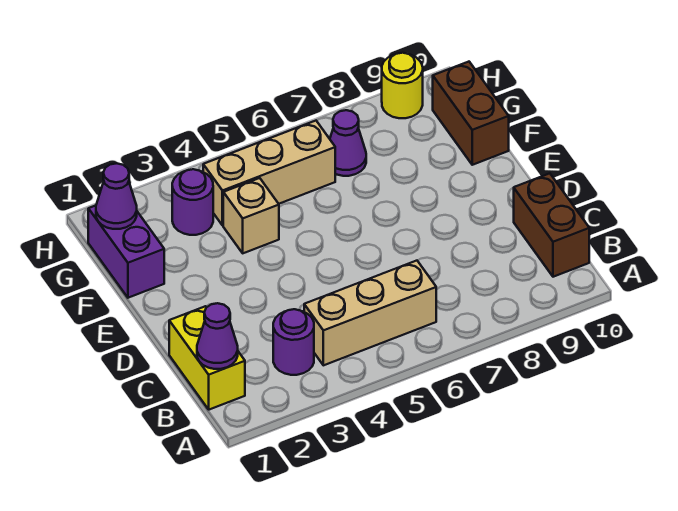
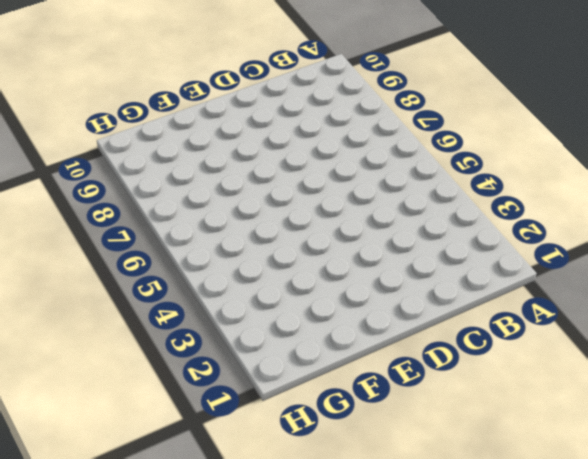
none -> yellow 1x2 brick [169,306,245,410]
none -> purple 1x1 round brick [273,309,314,375]
none -> tan 1x3 brick [304,261,436,365]

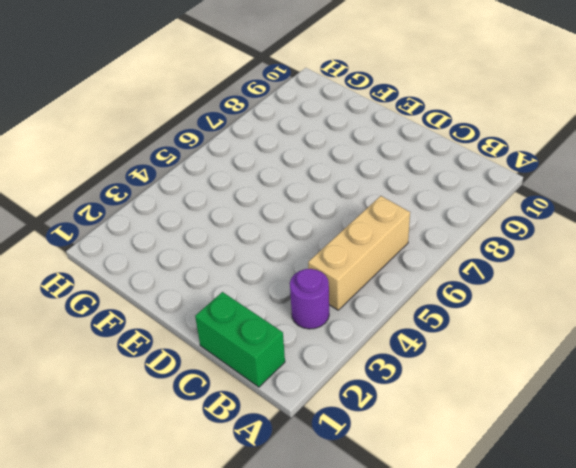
green 1x2 brick [195,292,285,387] -> yellow 1x2 brick [169,306,245,410]
none -> brown 1x2 brick [514,173,589,277]
none -> purple 1x2 brick [88,206,164,298]
none -> tan 1x1 brick [223,178,279,253]

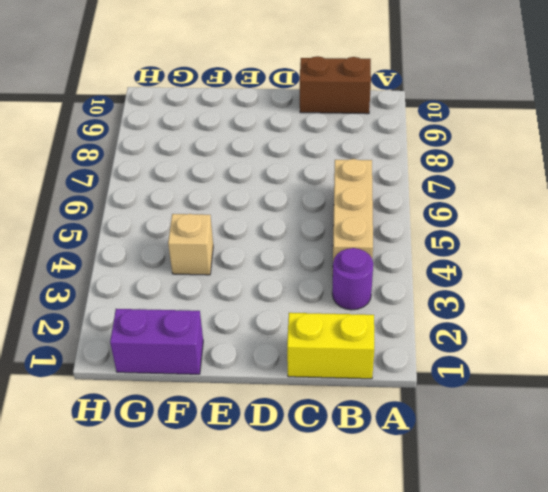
none -> brown 1x2 brick [433,62,509,165]
none -> purple 1x1 round brick [172,169,213,235]
none -> tan 1x3 brick [203,121,335,226]

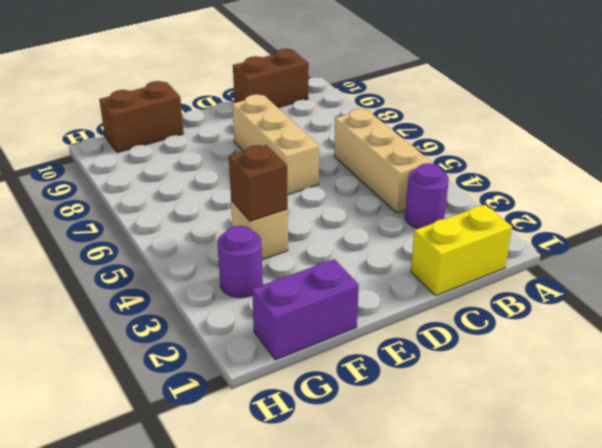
tan 1x3 brick [232,94,319,195] -> tan 1x3 brick moved to [203,121,335,226]
brown 1x1 brick [229,145,288,221] -> none
none -> purple 1x1 cone [330,110,366,176]
none -> yellow 1x1 round brick [382,53,423,118]
none -> purple 1x1 cone [197,303,238,369]

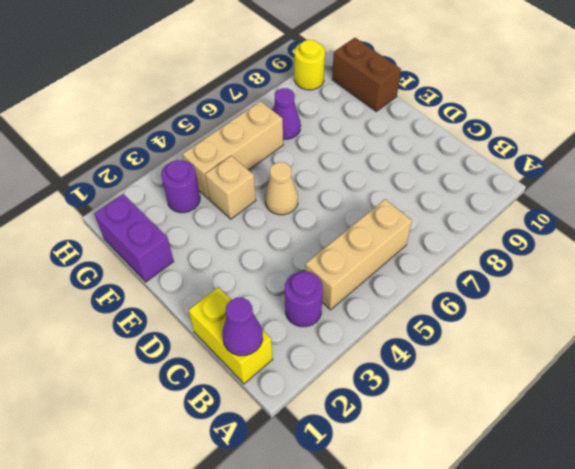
tan 1x1 cone [265,162,298,215] -> none
none -> brown 1x2 brick [514,173,589,277]
none -> purple 1x1 cone [96,163,137,229]

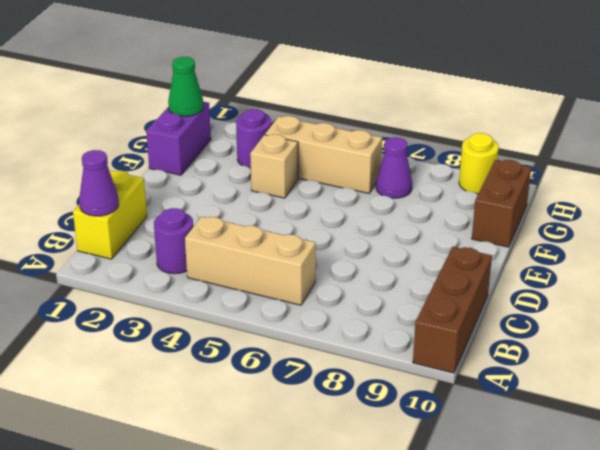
brown 1x3 brick [413,247,492,373] -> brown 1x2 brick [514,173,589,277]
green 1x1 cone [168,57,203,116] -> purple 1x1 cone [96,163,137,229]

